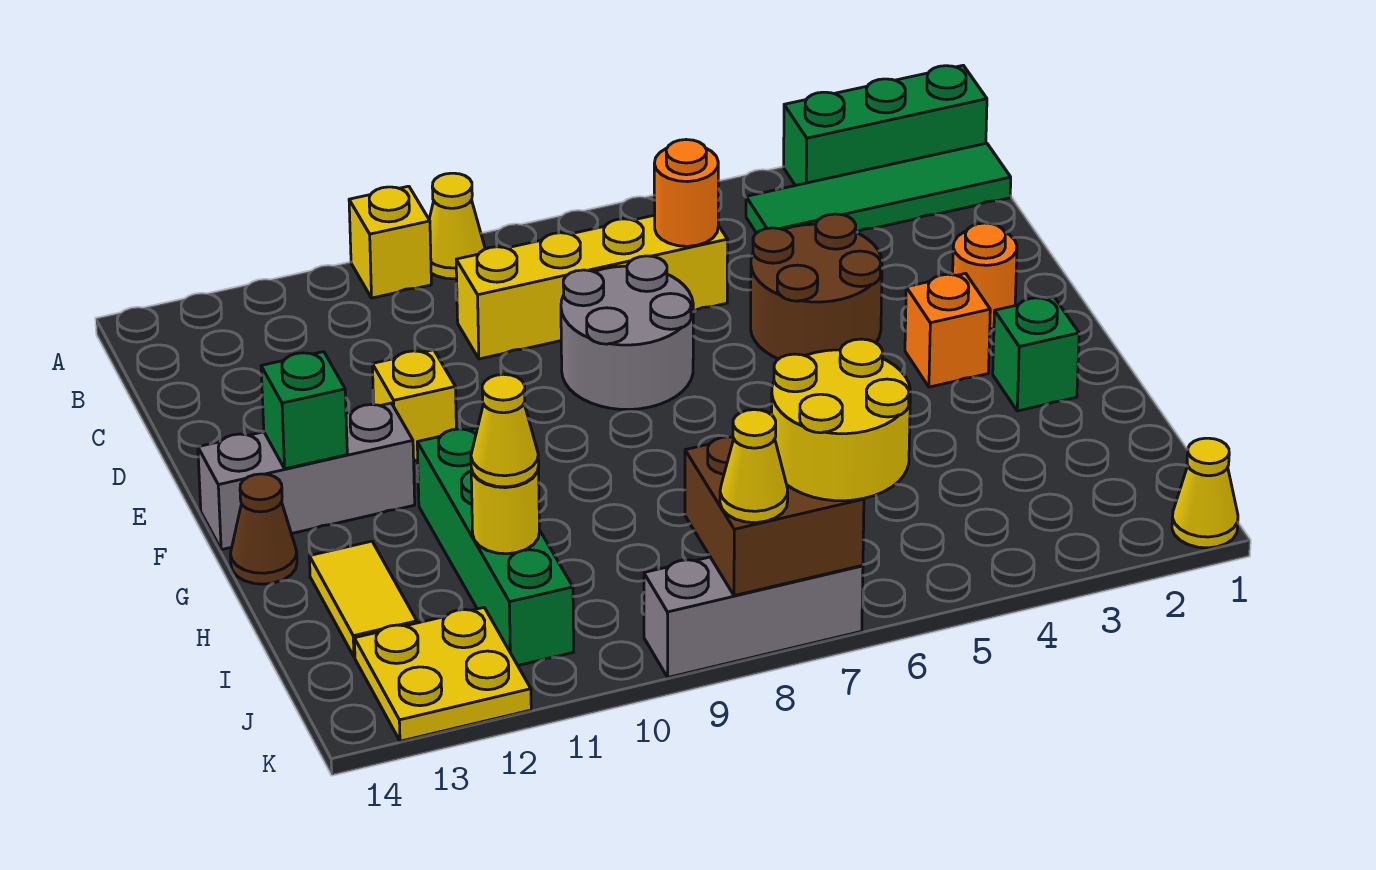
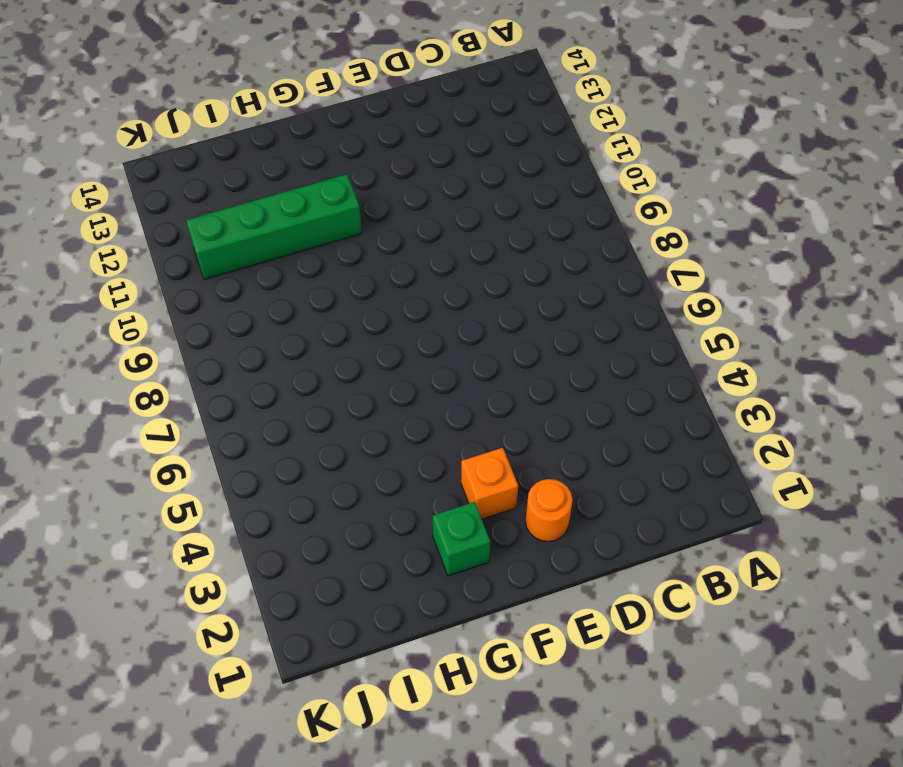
none -> green 1x3 brick [784,65,987,186]
none -> yellow 1x1 cone [429,173,485,279]
none -> yellow 1x1 brick [349,186,431,298]

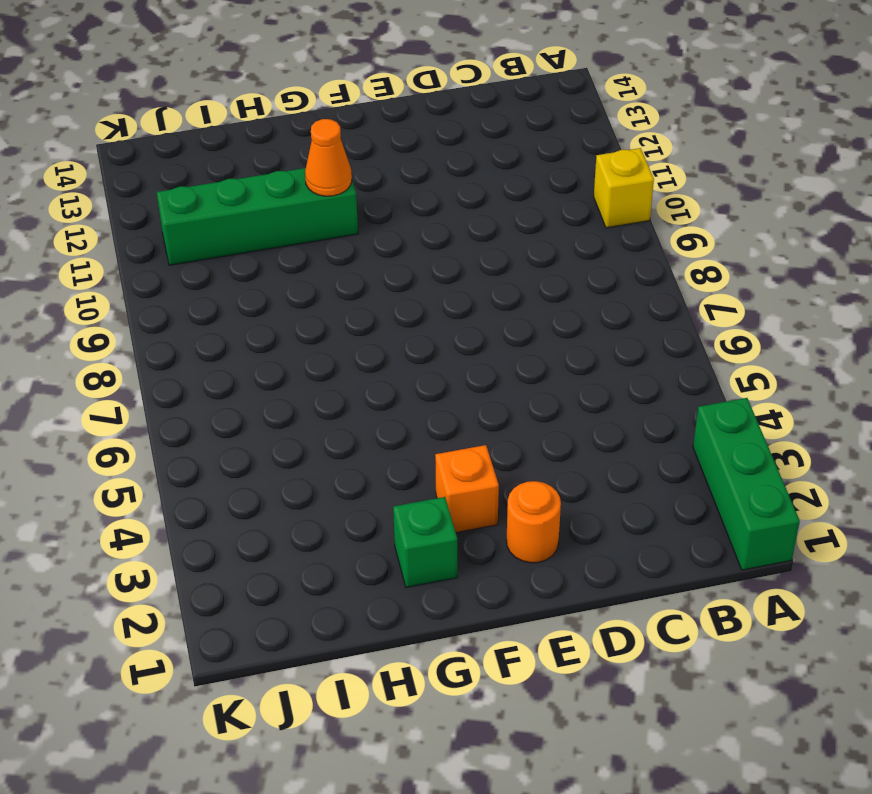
orange 1x1 cone [305,119,352,196] -> none
none -> yellow 1x1 cone [429,173,485,279]
none -> green 1x4 tile [746,143,1011,233]
none -> yellow 1x4 brick [456,215,728,359]

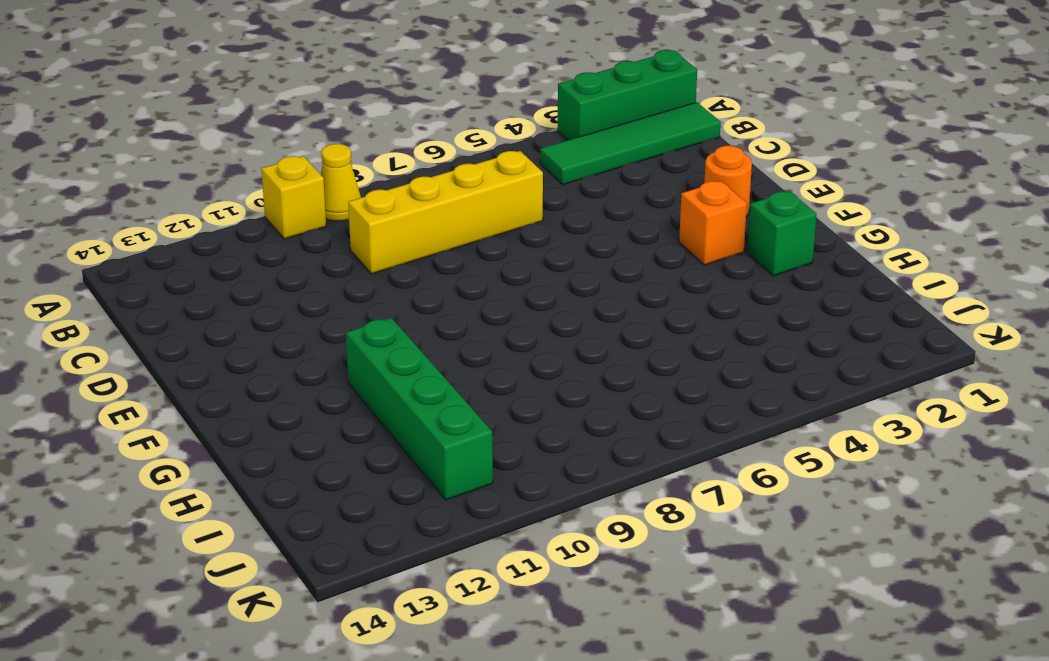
none -> brown 2x2 round brick [751,214,882,359]
none -> grey 2x2 round brick [561,256,693,410]
none -> yellow 1x1 brick [372,350,456,461]

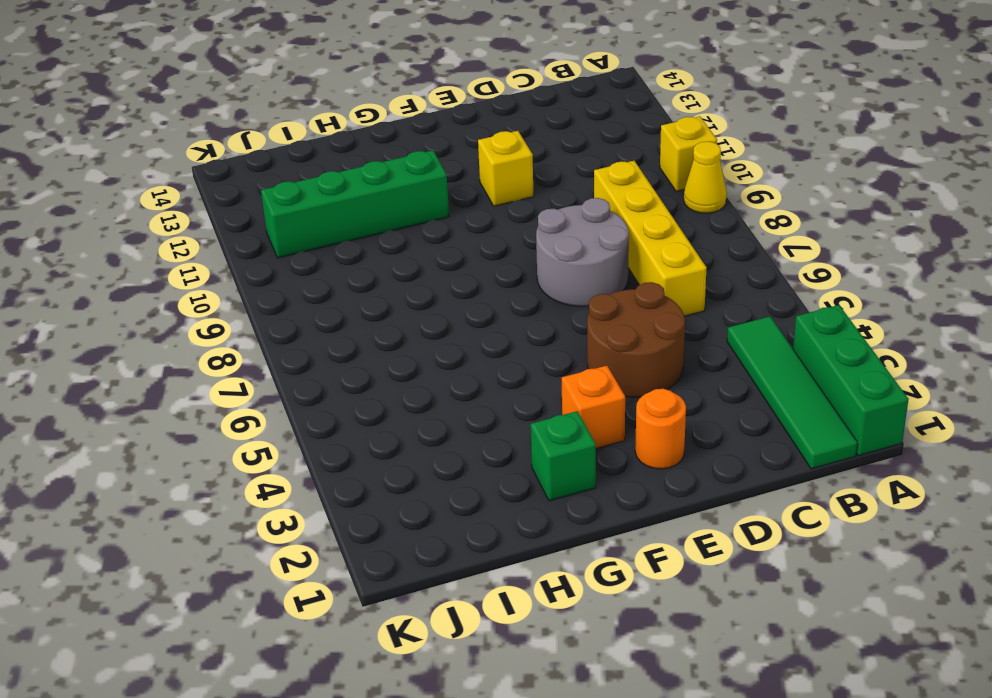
none -> grey 1x3 brick [198,403,415,550]
none -> brown 1x1 cone [230,474,297,584]
none -> yellow 1x2 tile [309,541,417,657]

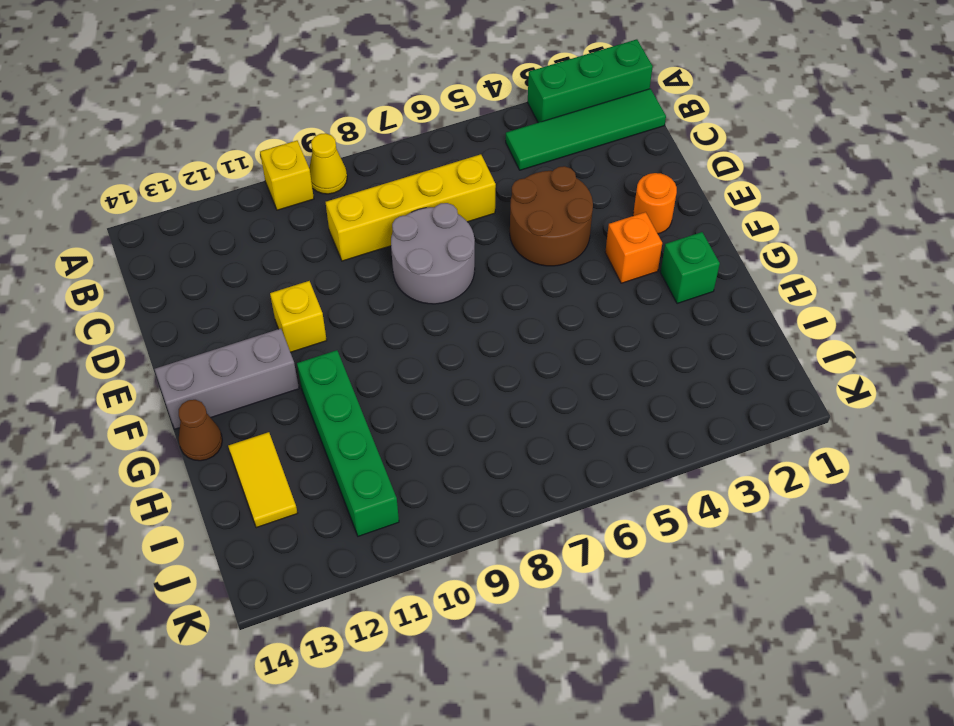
none -> yellow 2x2 plate [354,608,531,741]
none -> yellow 1x1 cone [1172,438,1238,548]
none -> grey 1x3 brick [644,557,863,677]

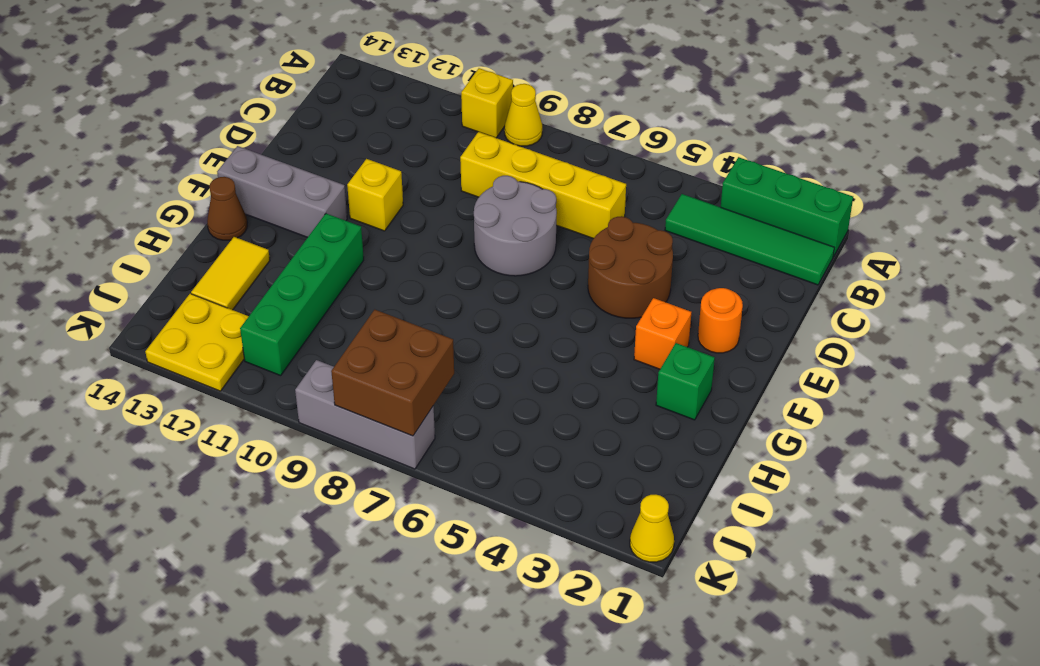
none -> orange 1x1 round brick [654,140,718,246]
none -> green 1x1 brick [261,352,347,469]
none -> yellow 1x1 round brick [471,467,539,554]

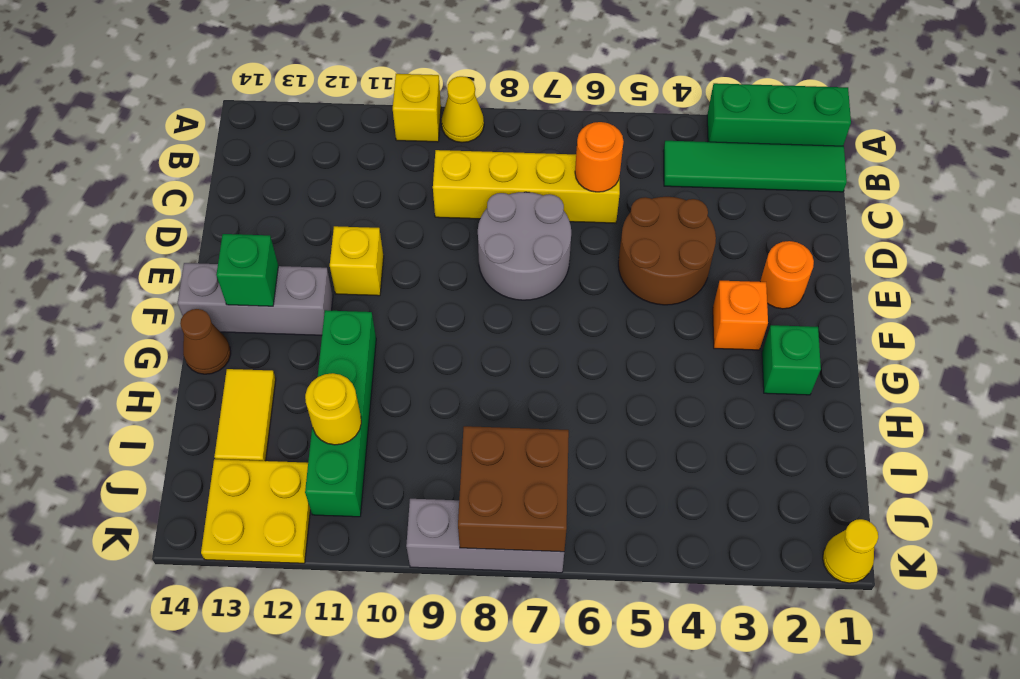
none -> yellow 1x1 cone [471,374,539,487]
none -> yellow 2x2 round brick [772,339,910,501]
none -> yellow 1x1 cone [720,410,788,523]

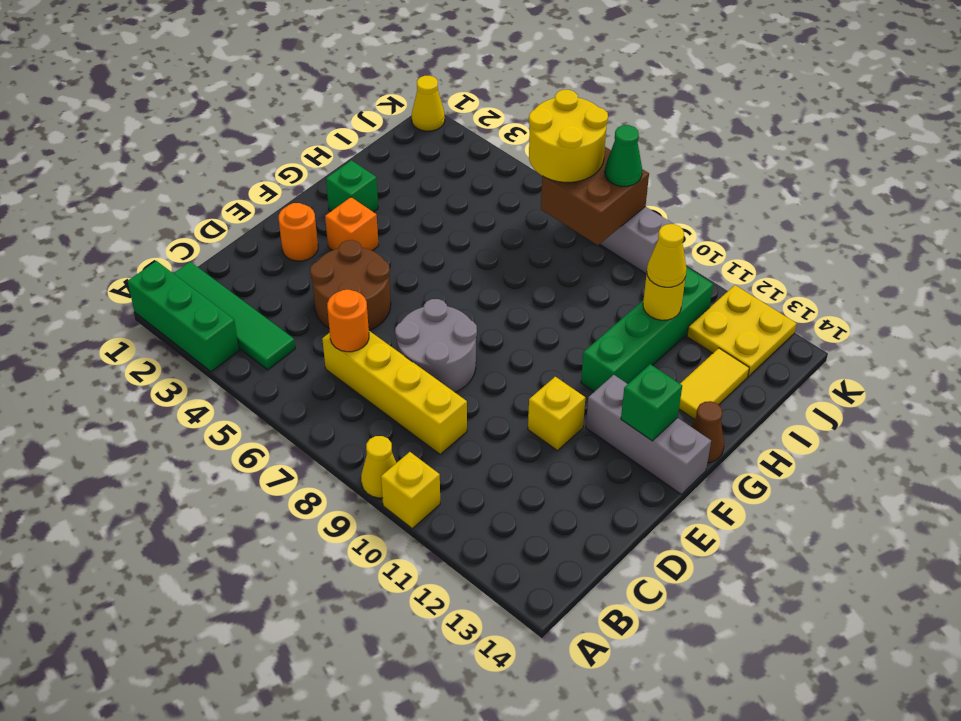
green 1x1 cone [605,125,642,186] -> yellow 1x1 cone [720,410,788,523]

